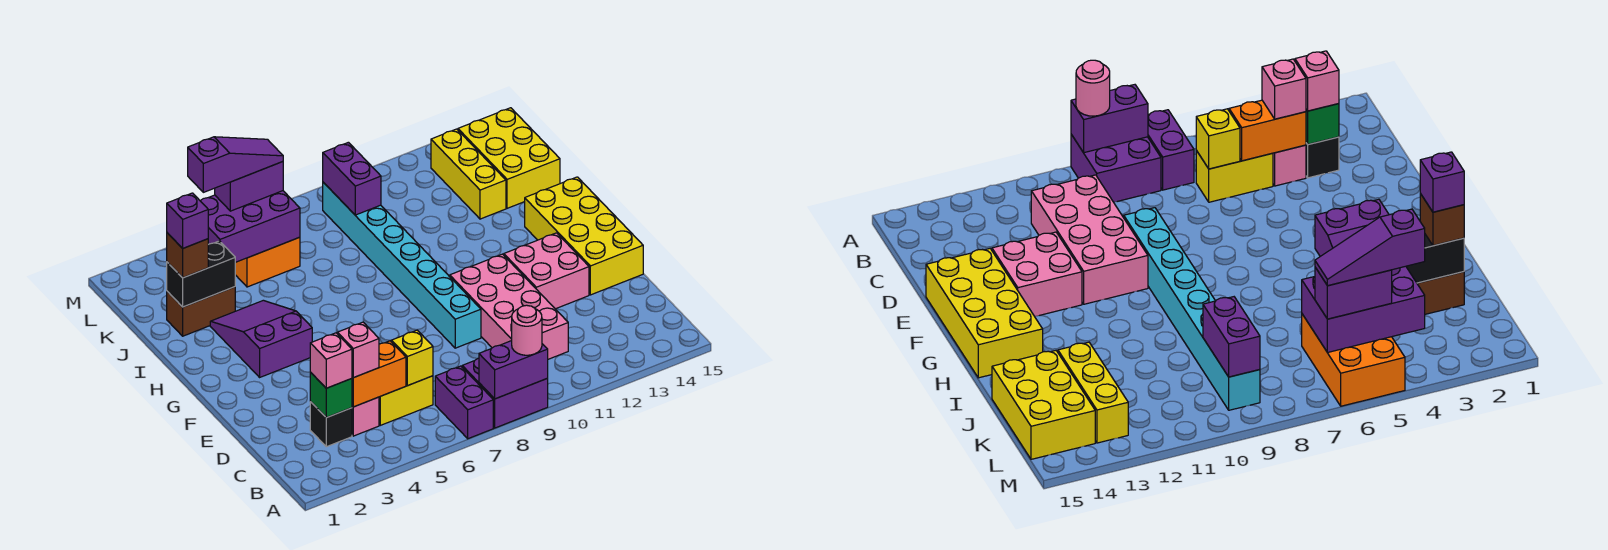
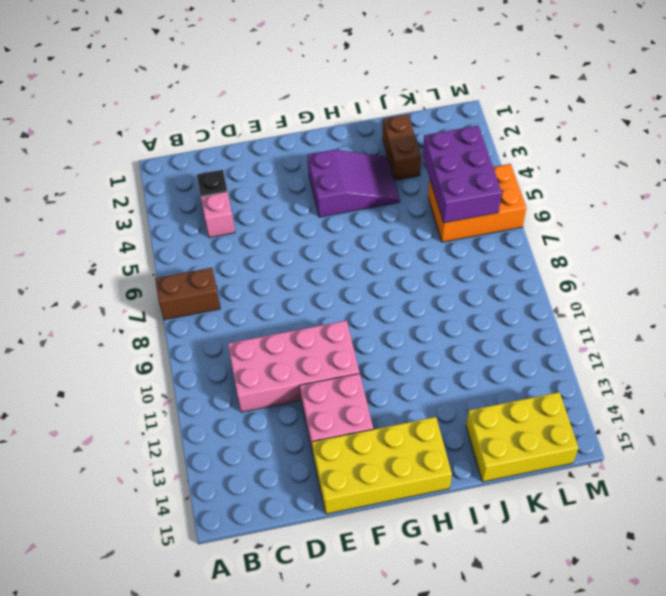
brown 1x2 brick [155,268,220,320] -> purple 1x2 brick [435,366,493,439]
none -> purple 2x2 brick [462,358,548,428]
none -> yellow 1x2 brick [379,376,433,425]
none -> cyan 1x8 brick [323,182,481,348]

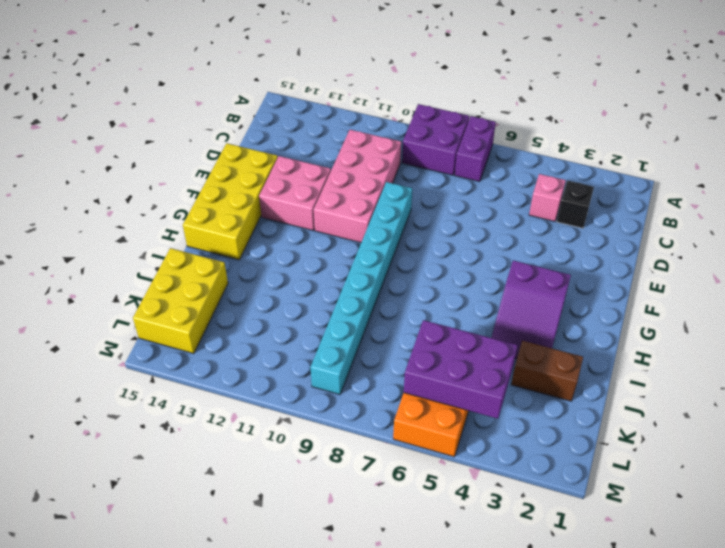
none -> yellow 1x2 brick [379,376,433,425]
none -> yellow 1x3 brick [431,129,506,219]
none -> purple 1x2 brick [479,341,548,399]

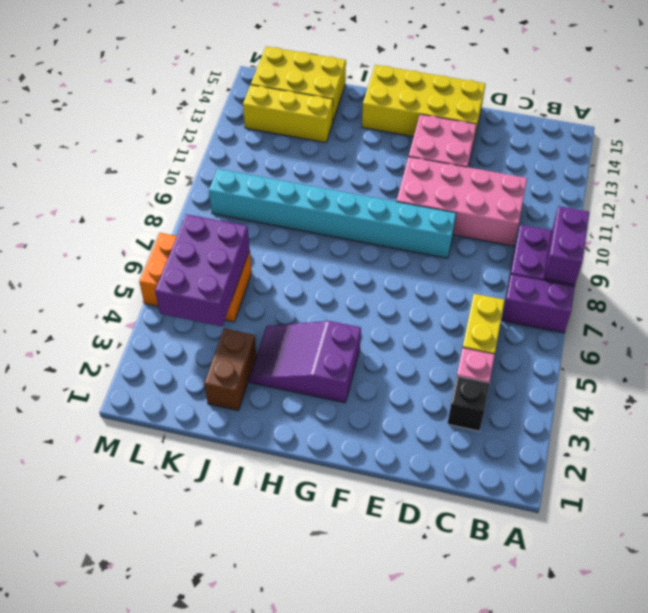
none -> green 1x1 brick [310,372,352,418]
none -> orange 1x2 brick [352,341,406,407]
none -> yellow 1x1 brick [392,330,433,385]

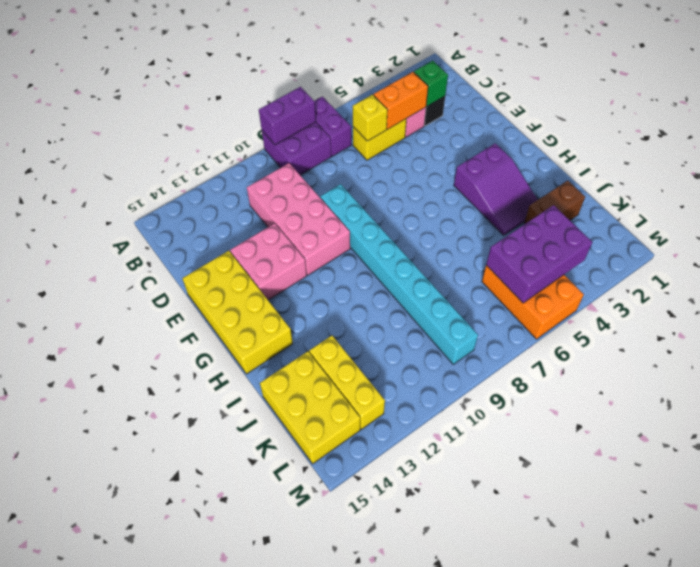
none -> black 1x2 brick [167,241,235,307]
none -> purple 1x2 brick [323,142,381,215]
none -> pink 1x1 round brick [512,305,542,355]

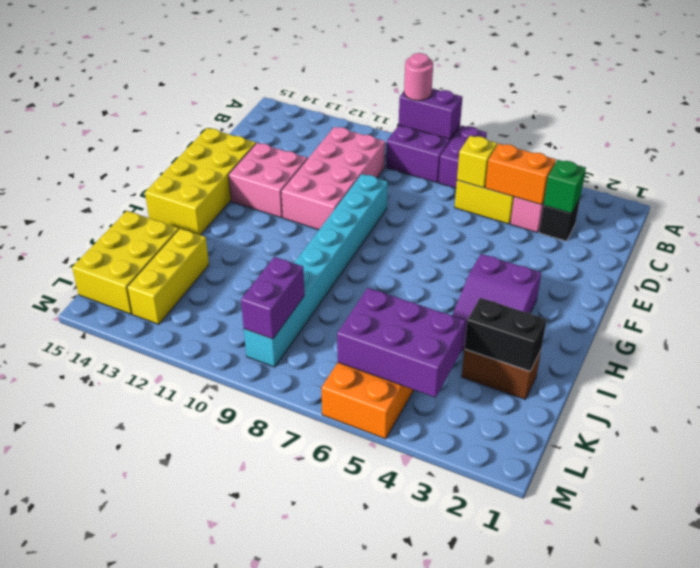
none -> pink 1x1 brick [310,333,352,388]
none -> pink 1x1 brick [337,322,379,378]
none -> brown 1x1 brick [167,233,208,278]

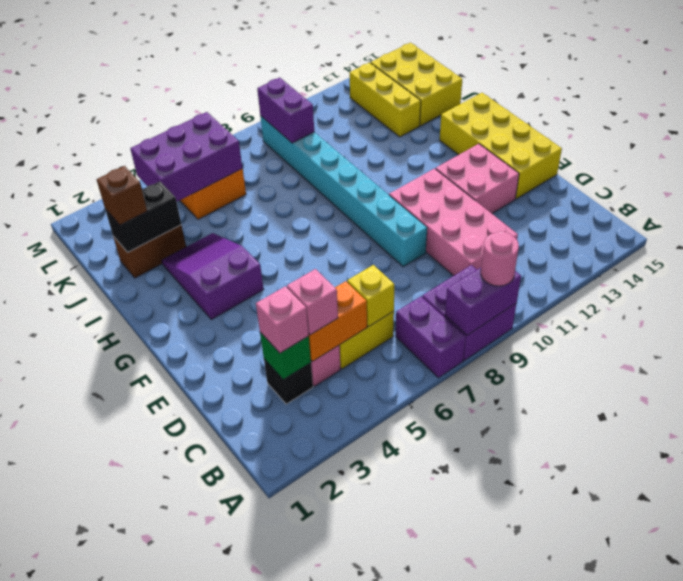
none -> purple 1x2 brick [215,162,283,211]
none -> purple 1x1 brick [167,193,208,248]
none -> purple 1x3 slope [188,137,283,192]

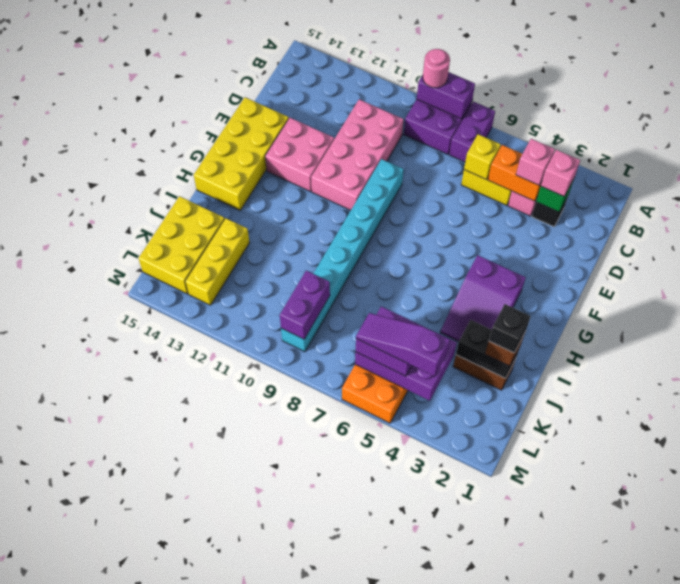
black 1x1 brick [489,304,531,353] -> purple 1x1 brick [167,193,208,248]

